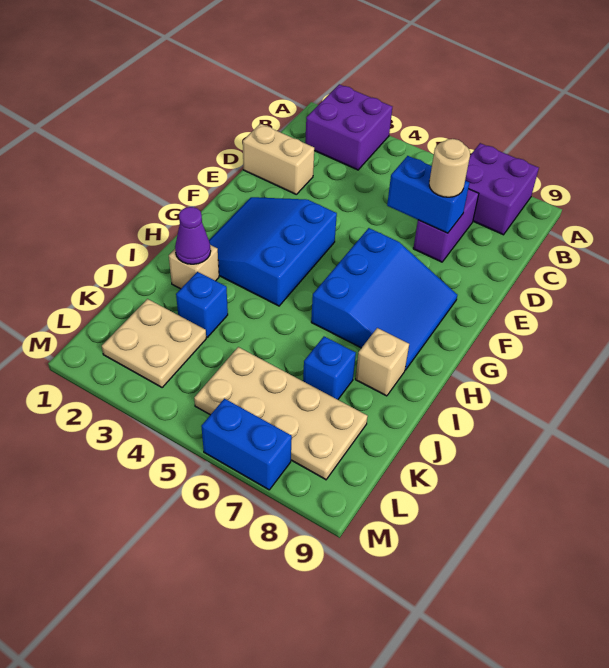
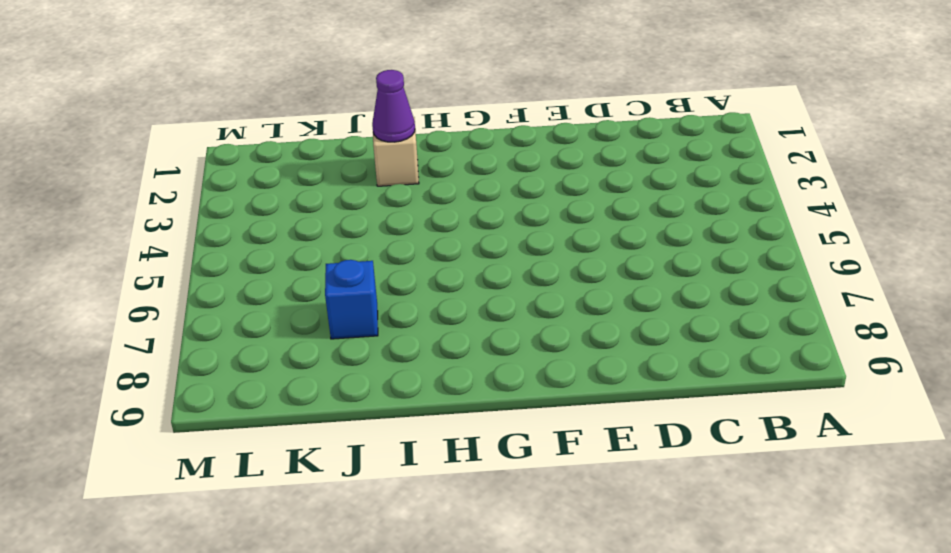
none -> purple 2x2 brick [305,84,392,170]
none -> purple 2x2 brick [465,143,539,235]
none -> purple 1x2 brick [413,189,479,262]

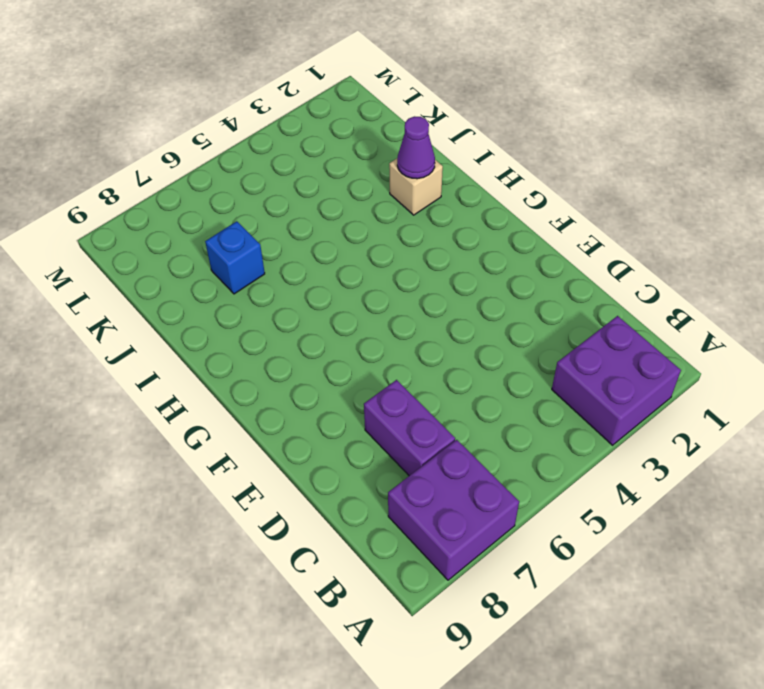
none -> tan 1x2 brick [243,124,314,194]
none -> blue 3x3 slope [209,197,337,306]
none -> blue 3x3 slope [311,228,457,370]

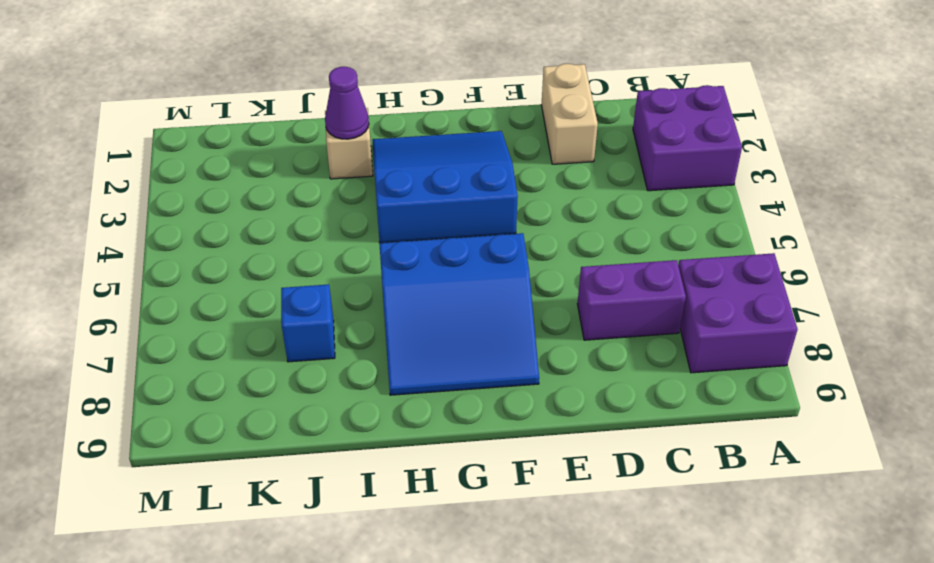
none -> tan 1x1 brick [355,328,409,396]
none -> blue 1x1 brick [176,272,228,337]
none -> tan 2x2 plate [102,299,206,388]

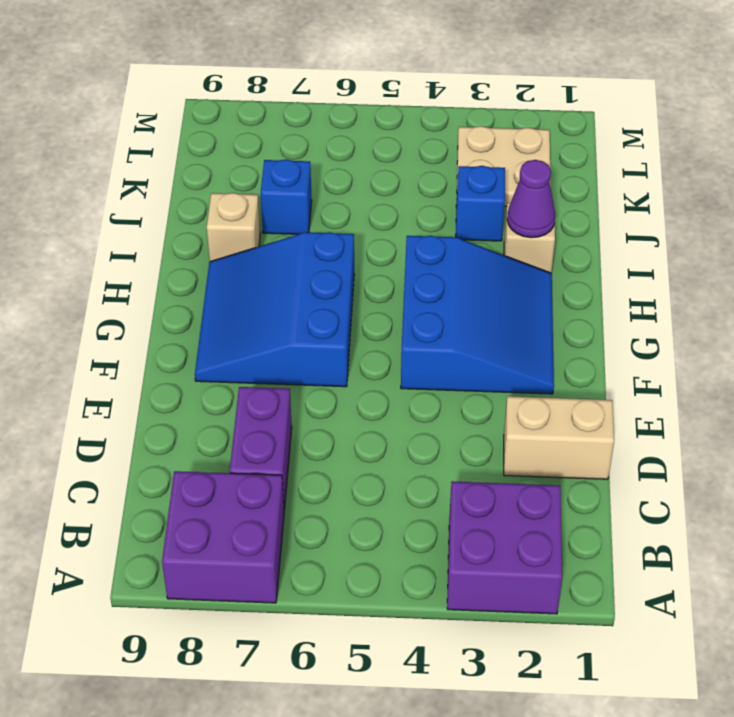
none -> tan 2x4 plate [194,347,368,480]
none -> blue 1x2 brick [201,399,292,490]
none -> blue 1x2 brick [387,156,469,233]

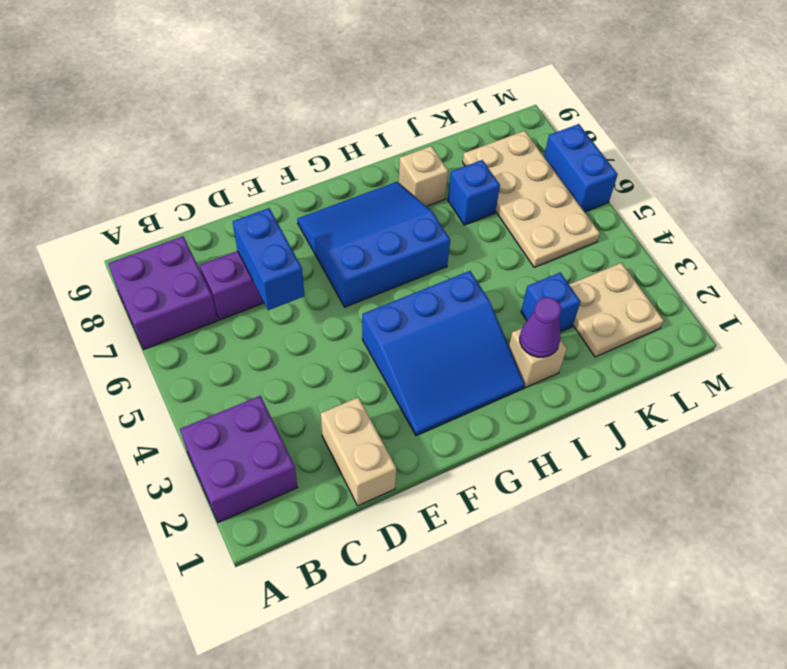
none -> tan 1x1 round brick [429,139,470,197]

